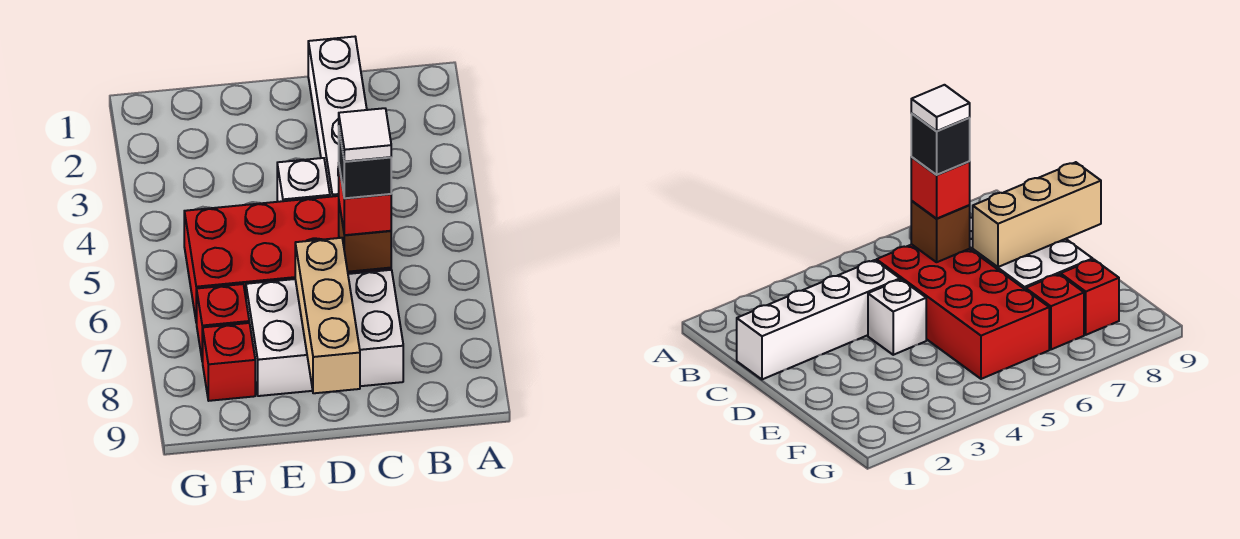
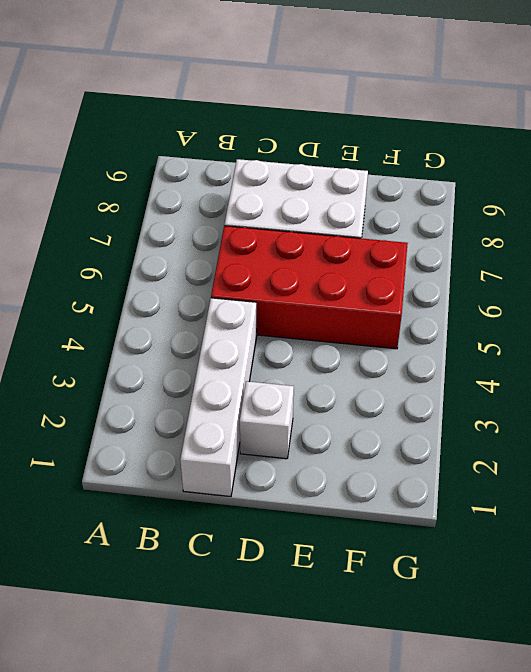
white 1x1 brick [240,381,294,459] -> white 1x1 brick moved to [277,158,330,202]
none -> red 1x1 brick [197,284,249,362]
none -> red 1x1 brick [203,323,255,401]

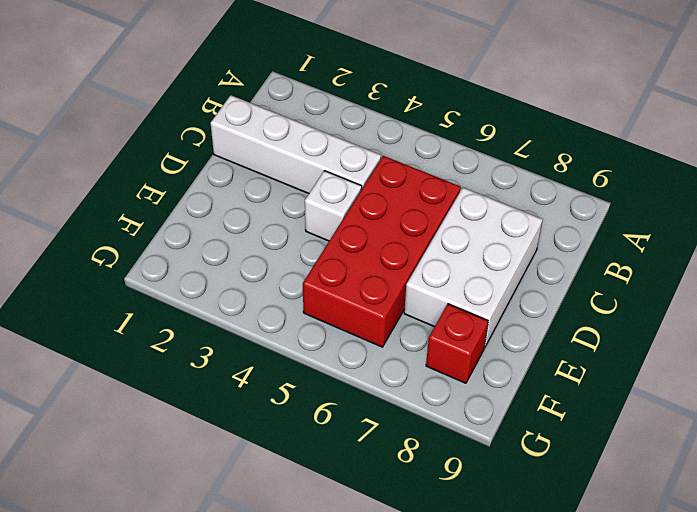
none -> red 1x1 brick [197,284,249,362]
none -> brown 1x1 brick [339,204,391,272]

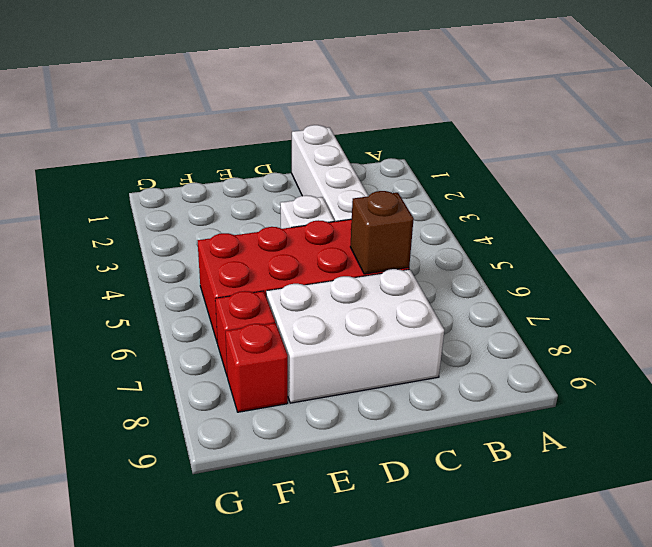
none -> tan 1x3 brick [295,238,360,393]
none -> red 1x1 brick [339,167,391,235]

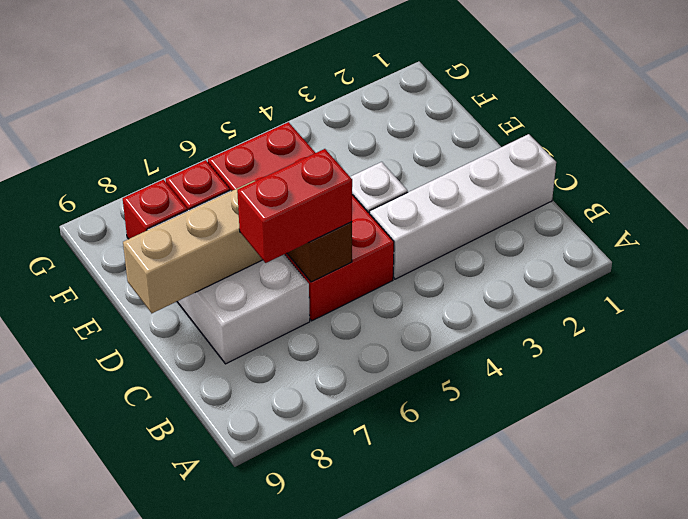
red 1x2 brick [237,149,352,263] -> red 1x1 brick [339,167,391,235]
none -> black 1x1 brick [339,130,391,198]
none -> white 1x1 tile [339,108,391,162]

